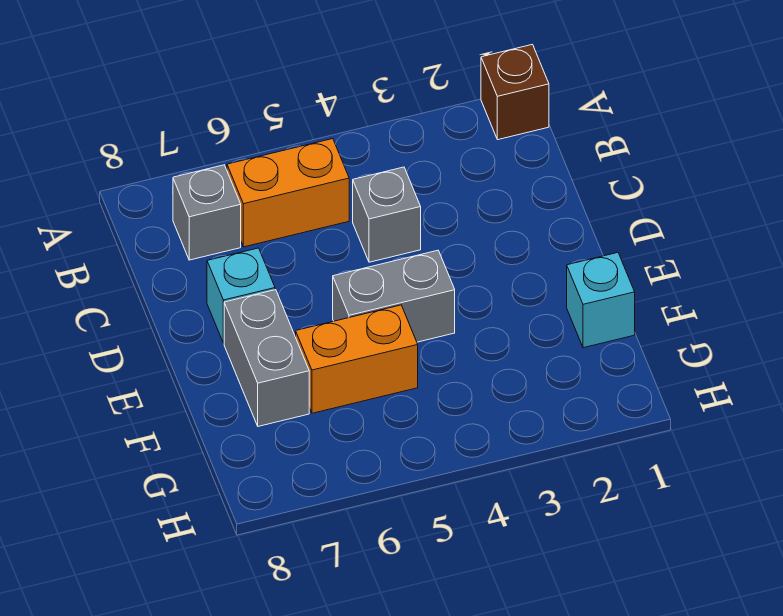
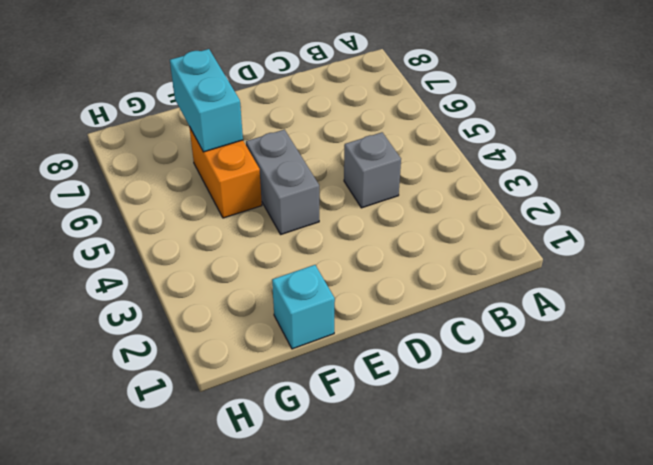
cyan 1x2 brick [170,49,243,152] -> none
none -> brown 1x1 brick [481,44,549,140]
none -> orange 1x2 brick [227,139,349,247]

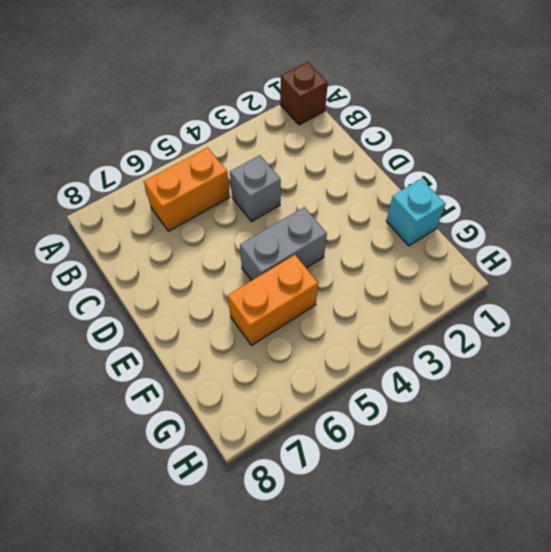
none -> grey 1x1 brick [173,165,241,260]
none -> cyan 1x1 brick [207,248,275,343]

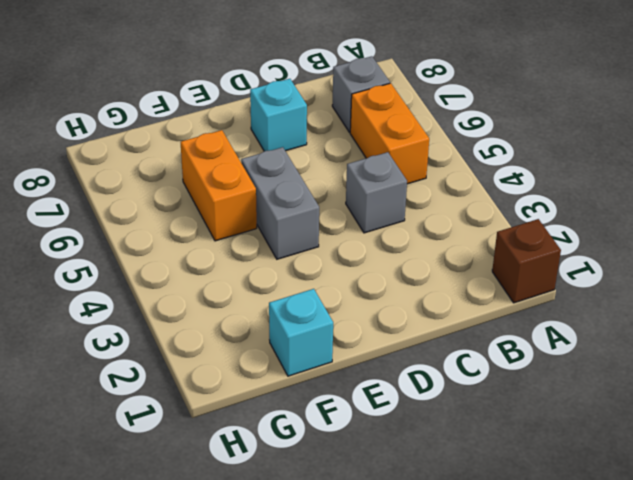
none -> grey 1x2 brick [224,290,309,426]

